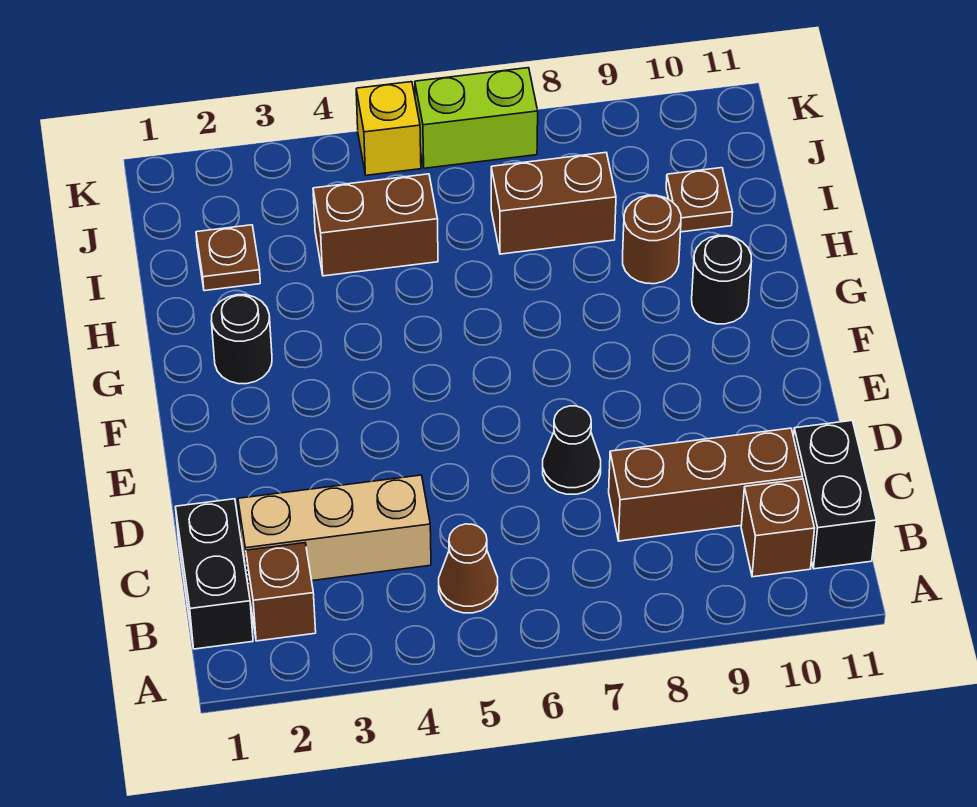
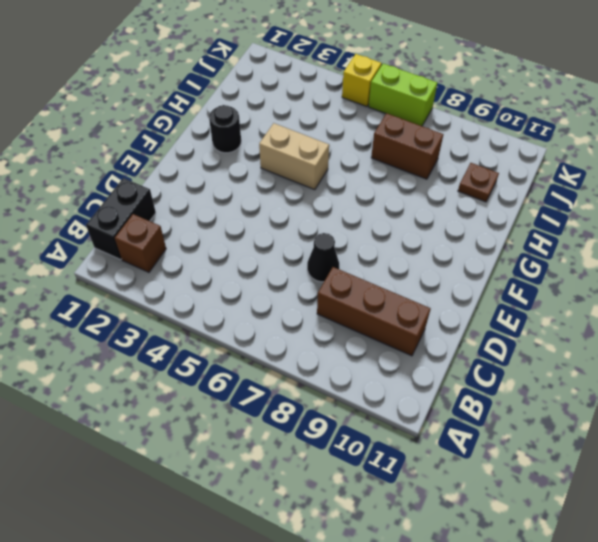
tan 1x2 brick [259,123,329,190] -> none
none -> brown 1x1 cone [439,524,498,613]
none -> brown 1x1 brick [741,479,815,577]
none -> black 1x2 brick [794,421,877,569]

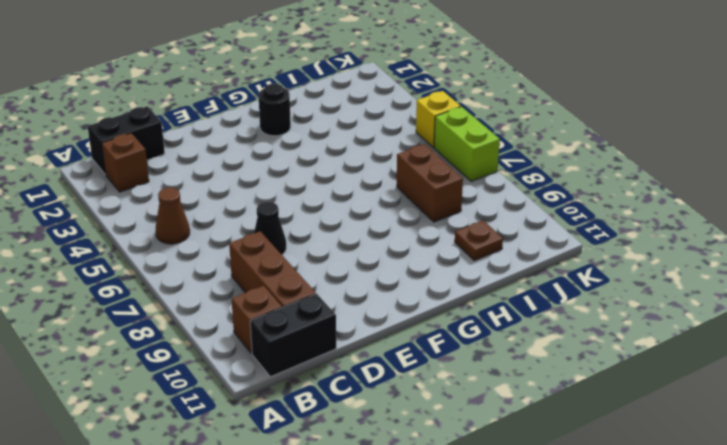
none -> tan 1x3 brick [238,475,431,583]
none -> black 1x1 round brick [692,236,752,324]
none -> brown 1x1 round brick [623,195,681,284]

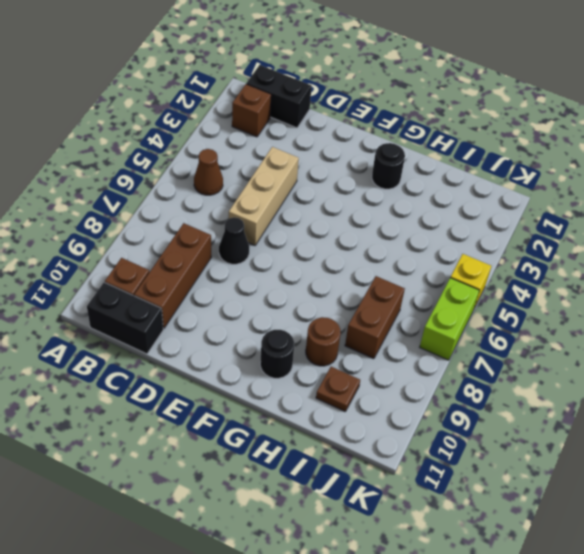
tan 1x3 brick [229,147,299,245] -> tan 1x3 brick moved to [238,475,431,583]
none -> brown 1x1 plate [196,225,260,291]
none -> brown 1x2 brick [313,174,438,276]

